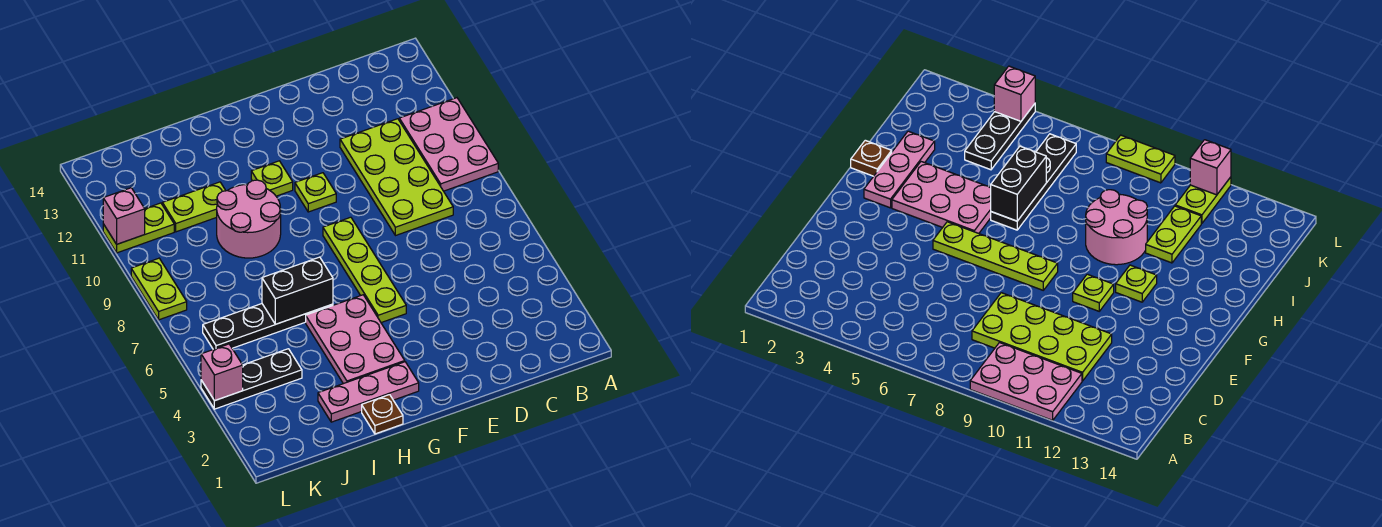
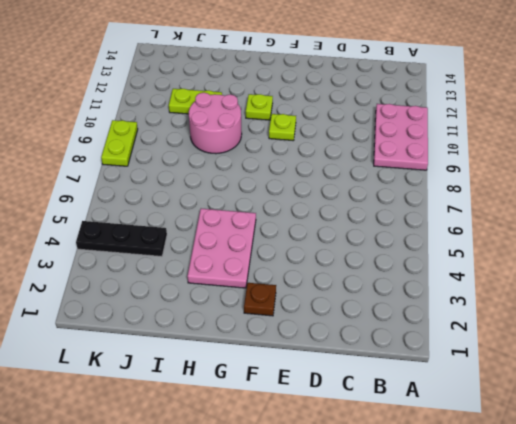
brown 1x1 plate [244,283,276,316] -> brown 1x1 plate moved to [362,395,403,434]
none -> lime 2x4 plate [340,119,453,236]
none -> lime 1x4 plate [323,217,406,323]
none -> pink 1x3 plate [318,362,419,422]

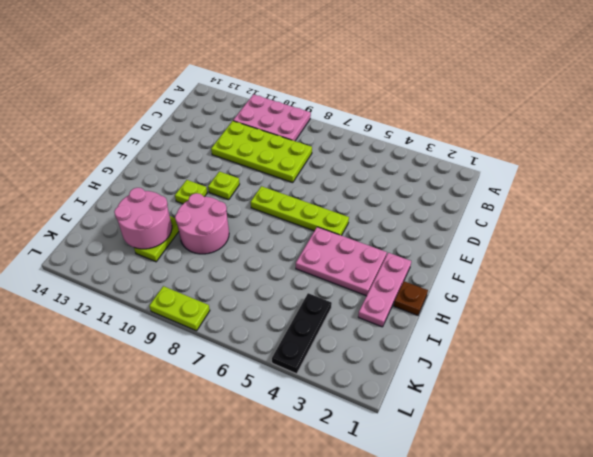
pink 2x2 round brick [114,188,172,249] -> none
none -> black 1x4 plate [203,304,333,349]
none -> lime 1x2 plate [103,203,174,253]
none -> black 1x2 brick [262,257,333,324]

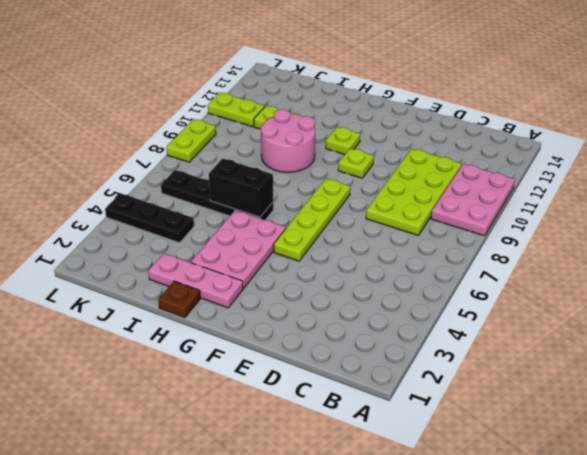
none -> pink 1x1 brick [201,344,243,401]
none -> pink 1x1 brick [103,188,145,244]

